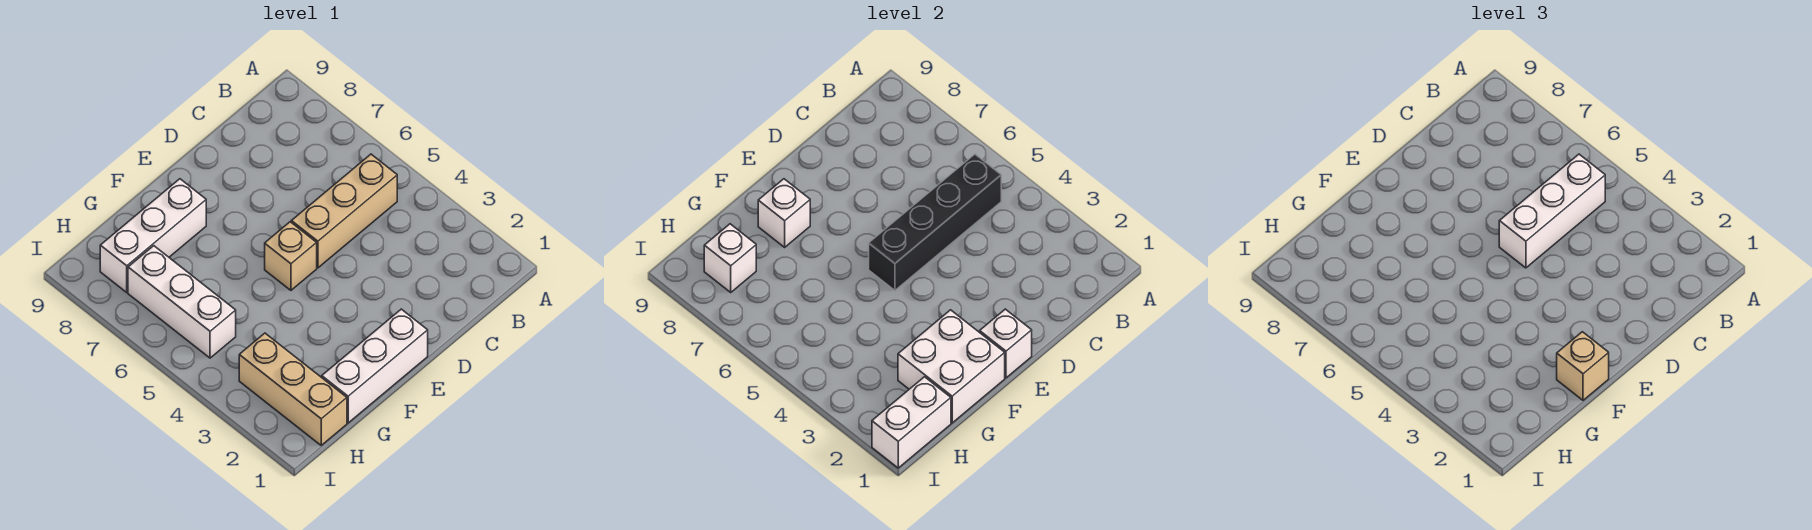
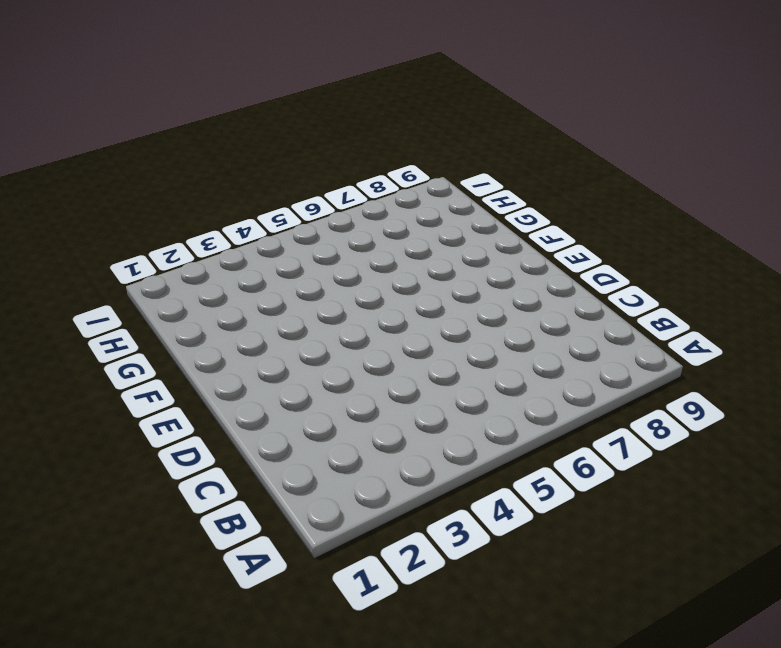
none -> tan 1x3 brick [291,154,397,268]
none -> white 1x3 brick [322,309,428,423]
none -> tan 1x1 brick [265,222,317,290]

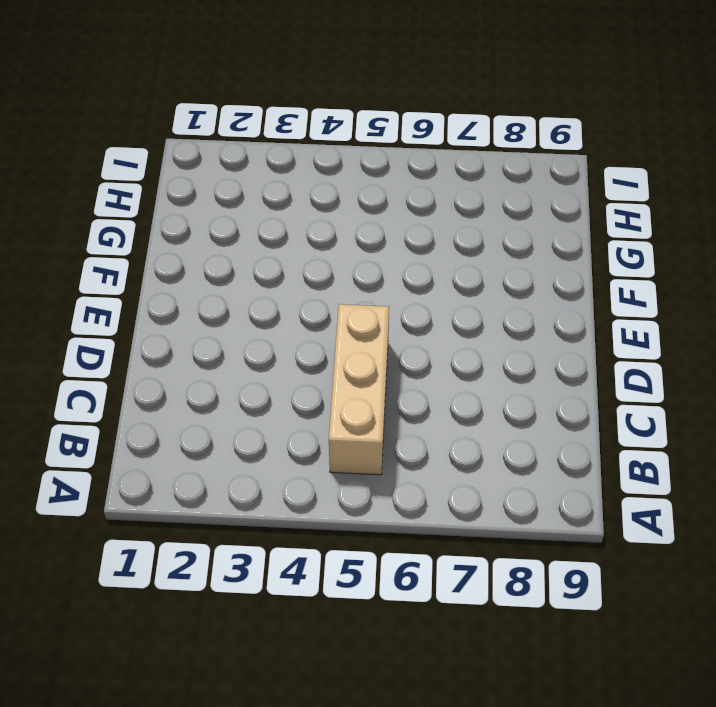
none -> white 1x3 brick [322,309,428,423]
none -> tan 1x1 brick [265,222,317,290]
none -> white 1x3 brick [100,179,206,292]

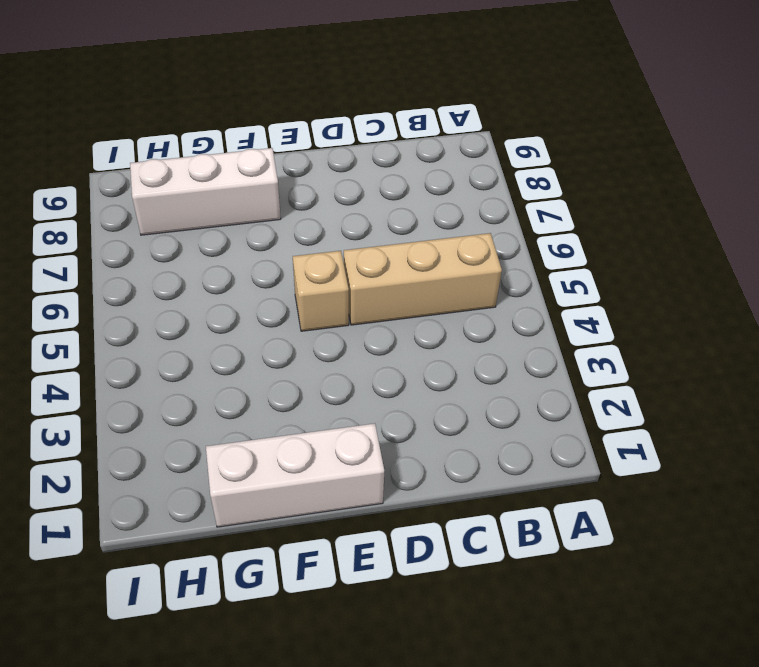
none -> tan 1x3 brick [239,333,347,445]
none -> white 1x3 brick [128,246,236,358]
none -> black 1x4 brick [869,154,1001,290]

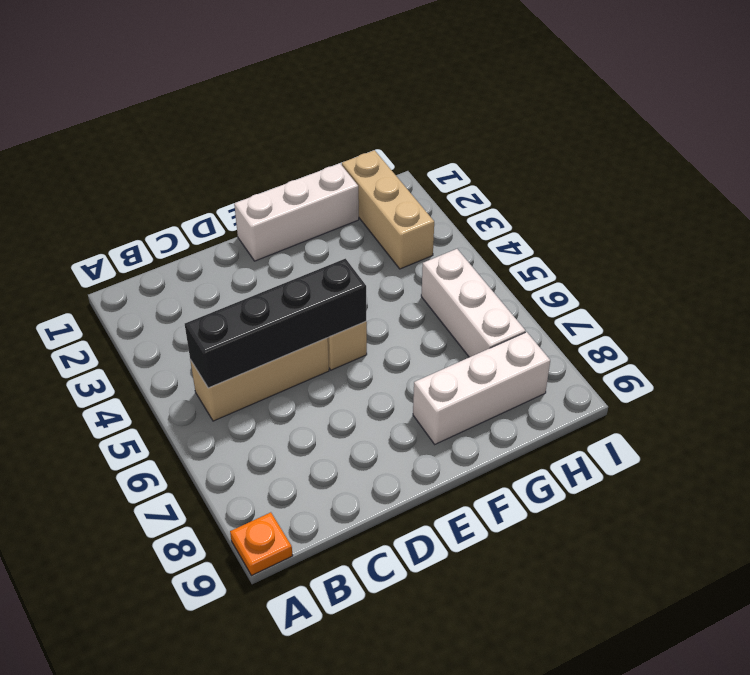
orange 1x1 plate [230,512,293,576] -> none
none -> white 1x1 brick [980,309,1032,378]
none -> white 2x2 brick [898,310,1005,423]
none -> white 1x1 brick [758,179,810,247]

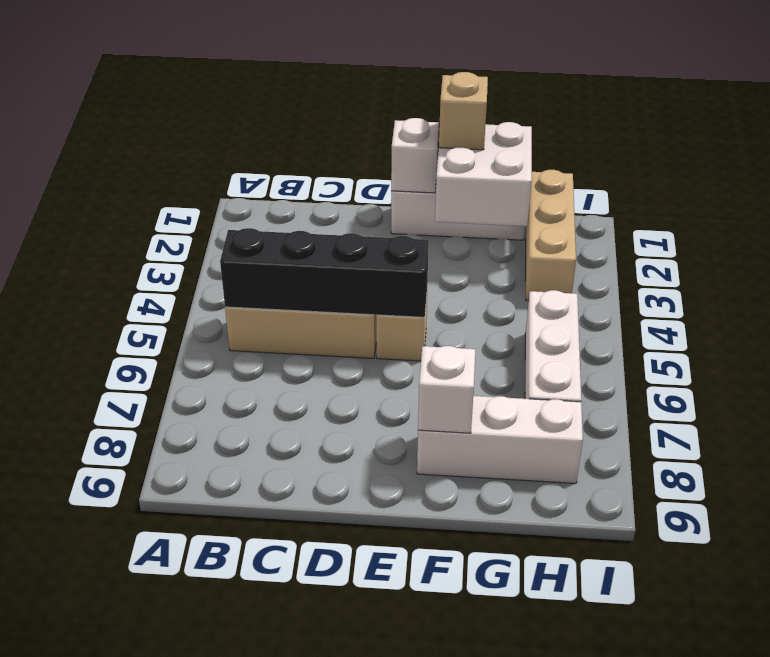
none -> white 1x2 brick [872,377,951,468]
none -> white 1x1 brick [704,224,756,292]
none -> white 1x3 brick [1499,154,1605,268]

